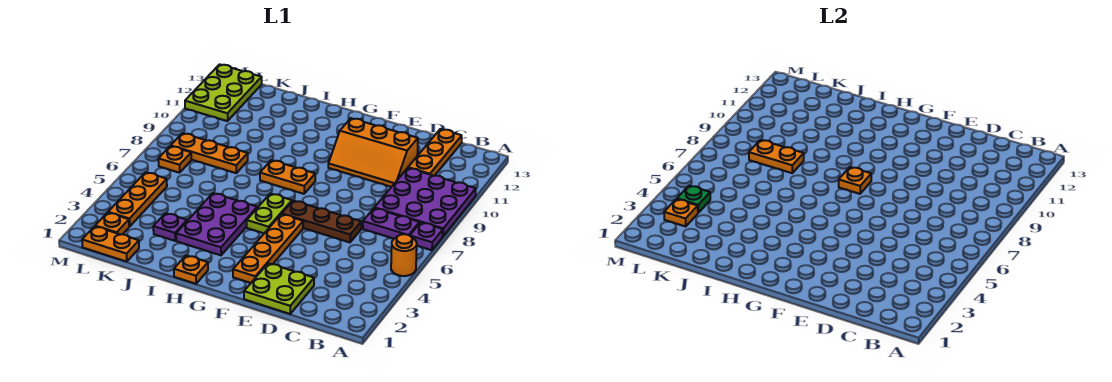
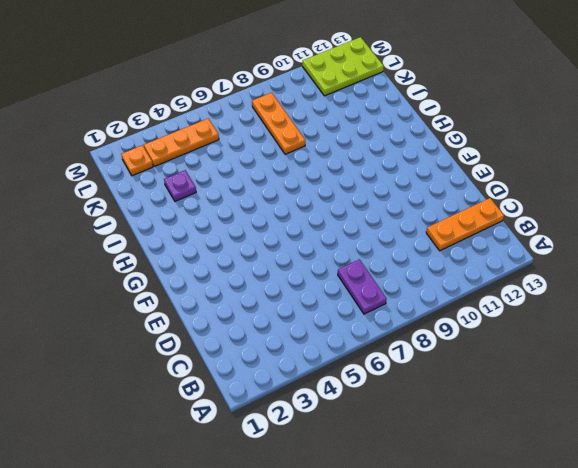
none -> orange 1x1 round brick [391,234,417,276]
none -> purple 1x1 plate [410,222,443,250]
none -> purple 3x3 plate [374,168,476,236]

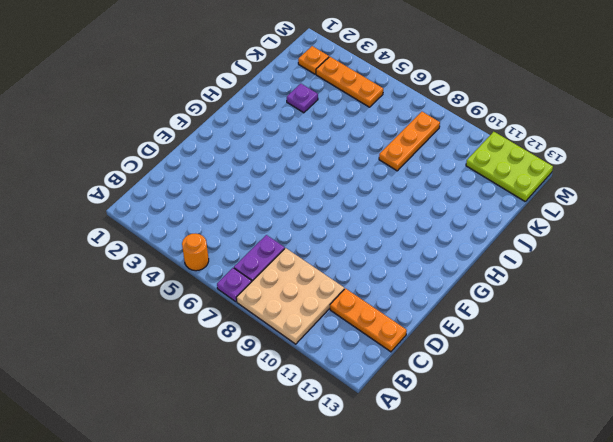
tan 3x3 plate [236,248,344,344] -> purple 3x3 plate [374,168,476,236]
none -> lime 2x2 plate [244,263,314,314]
none -> brown 1x3 plate [282,201,361,242]
none -> orange 2x3 slope [328,118,418,187]

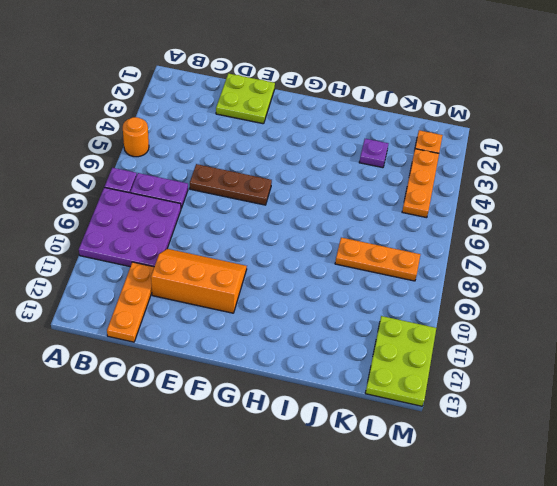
none -> orange 1x4 plate [233,214,303,283]
none -> lime 1x2 plate [247,194,292,233]
none -> orange 1x2 plate [260,160,315,194]

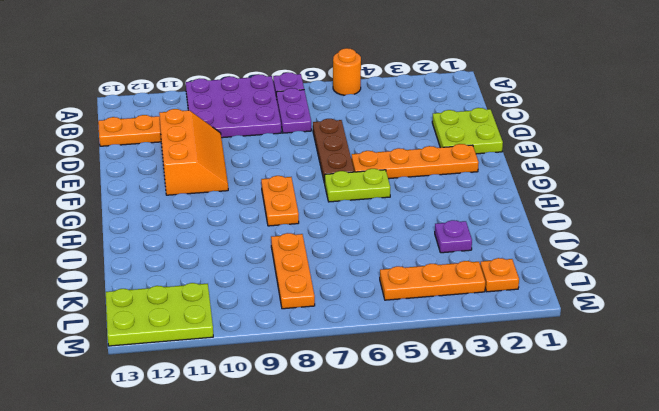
none -> orange 1x1 plate [174,255,208,284]
none -> purple 2x3 plate [176,193,257,255]
none -> orange 1x2 plate [82,226,139,262]

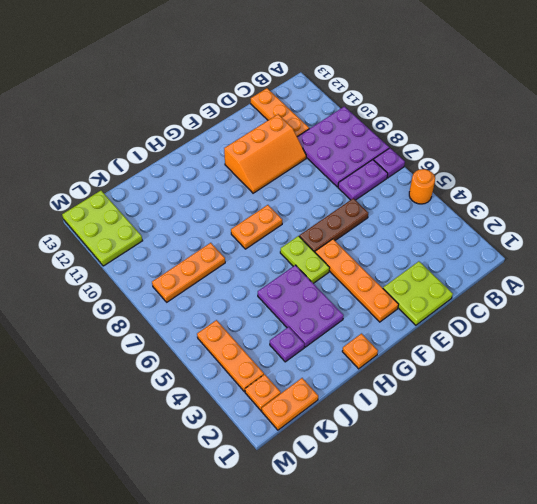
none -> orange 1x1 plate [158,146,191,173]
none -> orange 1x1 plate [839,167,871,194]
none -> orange 1x2 plate [749,140,804,173]

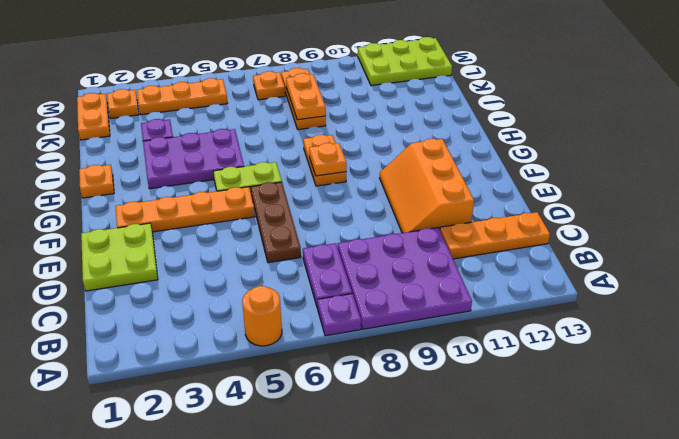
none -> orange 1x1 plate [664,199,698,227]
none -> green 1x1 plate [677,186,710,213]

